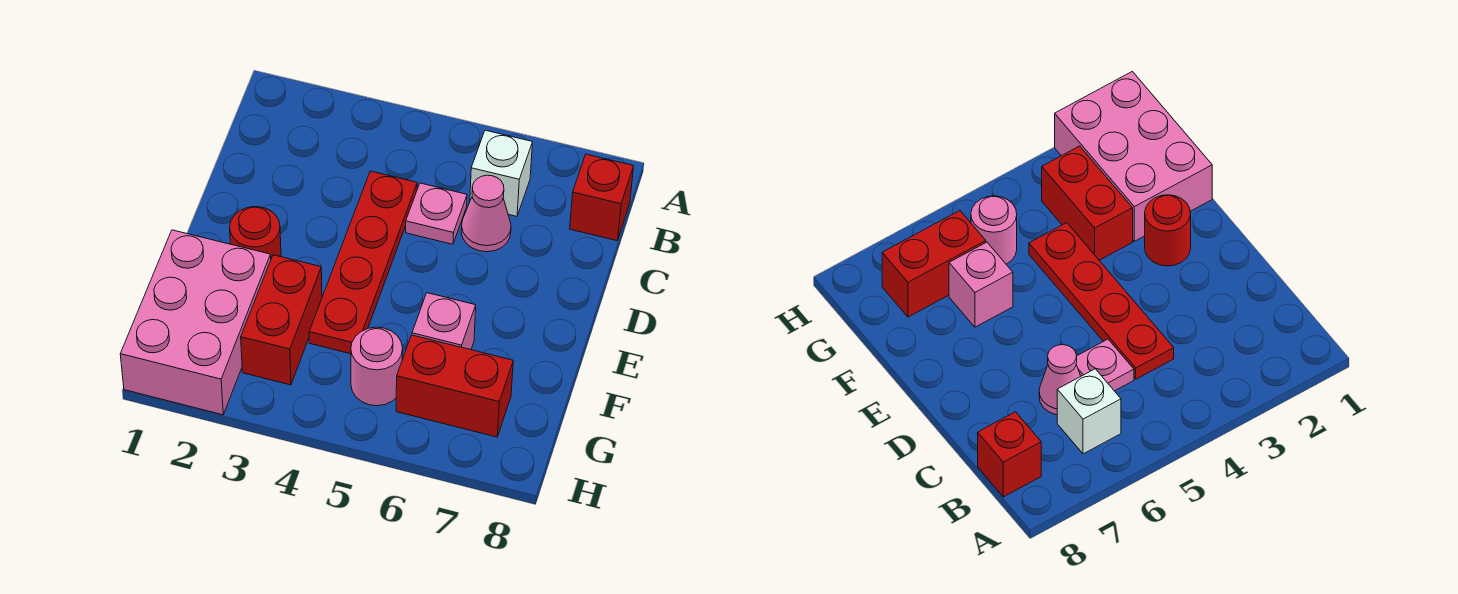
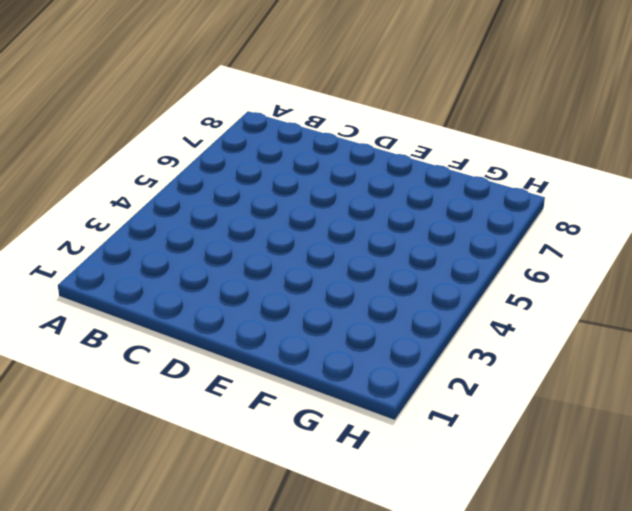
none -> white 1x1 brick [470,130,533,216]
none -> red 1x1 brick [570,154,634,241]

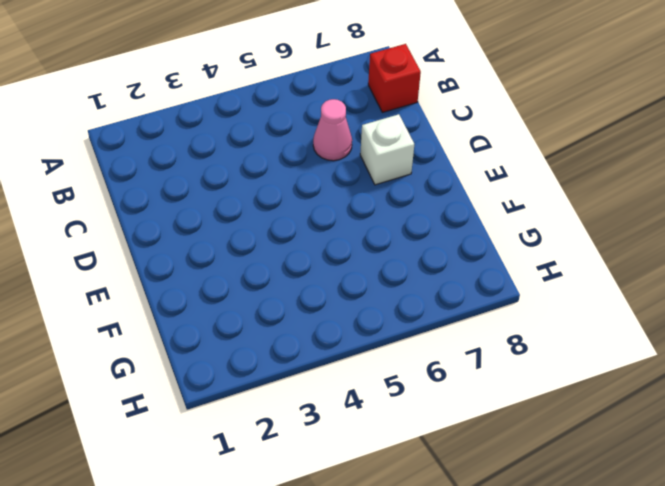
white 1x1 brick [360,114,414,185] -> white 1x1 brick moved to [470,130,533,216]
none -> red 1x4 plate [309,171,417,354]
none -> pink 1x1 plate [406,183,467,244]

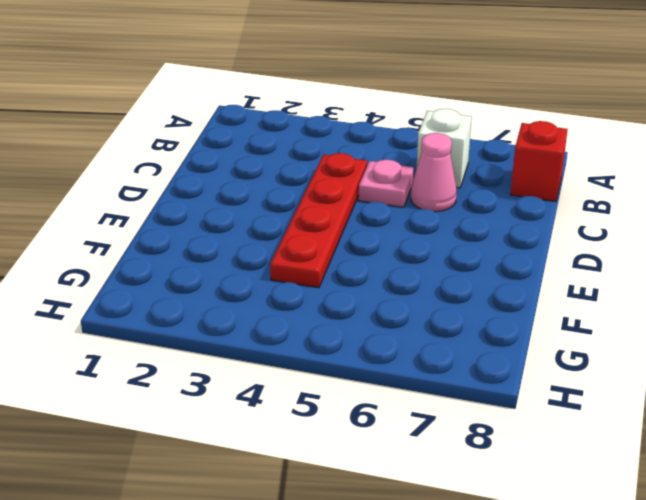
none -> red 1x1 round brick [230,207,281,258]
none -> pink 2x3 brick [120,230,271,415]

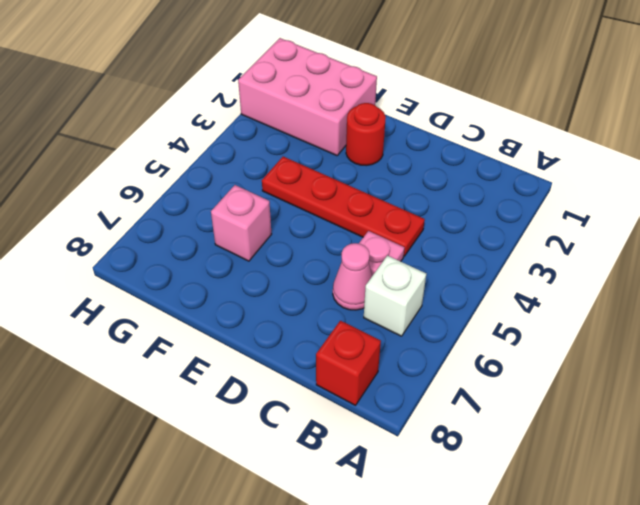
none -> red 1x2 brick [241,255,322,385]
none -> pink 1x1 round brick [351,327,403,406]

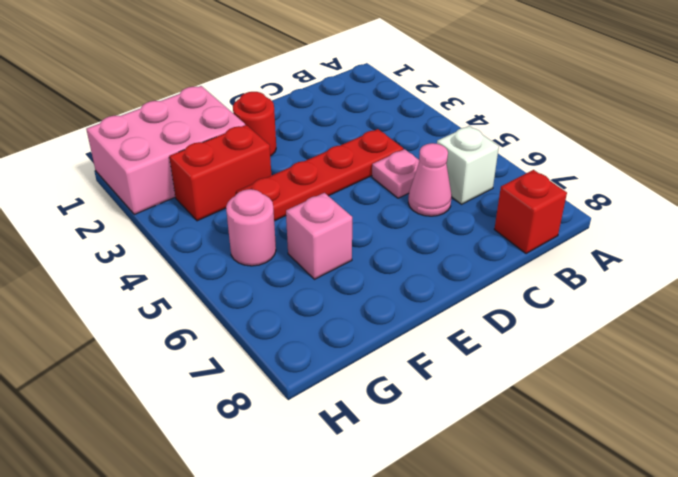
none -> red 1x2 brick [396,335,513,437]

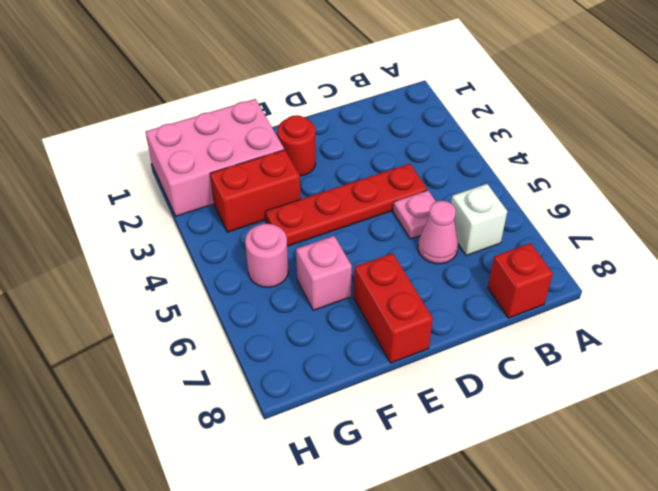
red 1x2 brick [354,253,433,363] -> red 1x2 brick moved to [396,335,513,437]

